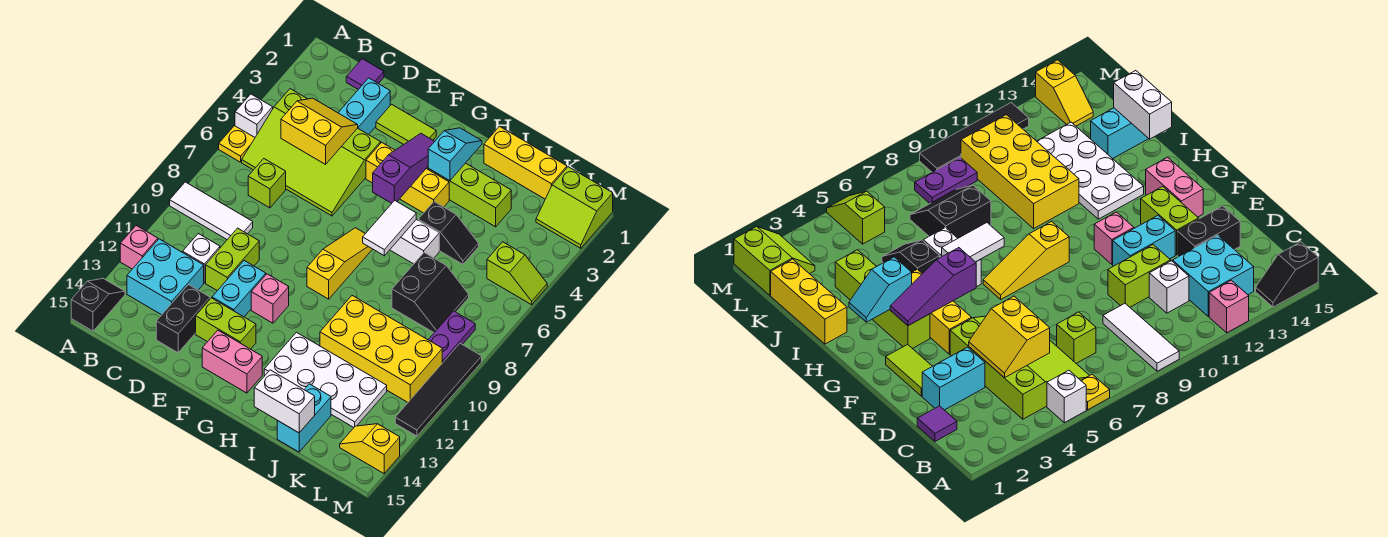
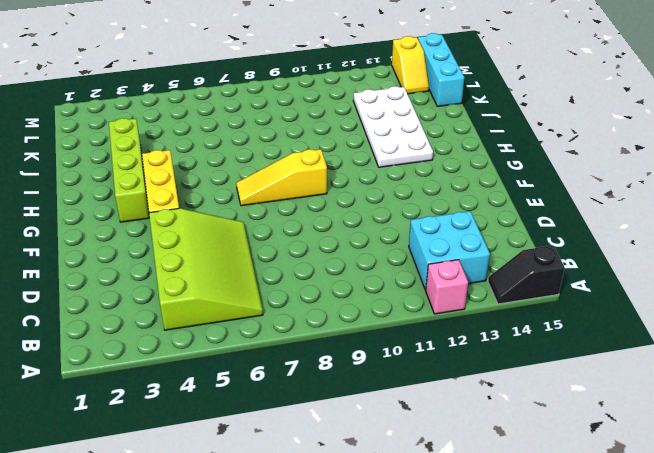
cyan 1x3 brick [418,33,464,106] -> none
none -> white 1x1 brick [235,94,273,137]
none -> yellow 1x1 plate [219,126,255,162]
none -> white 1x3 tile [170,182,253,240]
none -> purple 1x1 tile [346,59,384,89]

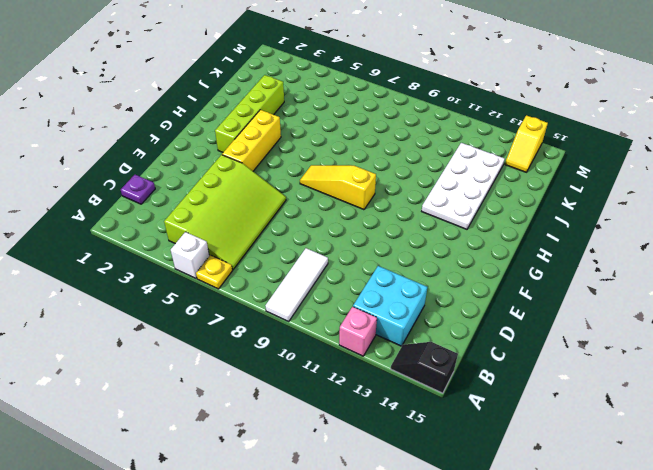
purple 1x1 plate [121,175,155,204] -> purple 1x1 tile [346,59,384,89]
none -> lime 1x1 brick [248,159,286,208]
none -> white 1x1 brick [183,234,220,283]
none -> cyan 1x2 brick [338,78,390,135]
none -> lime 1x2 brick [206,228,259,291]

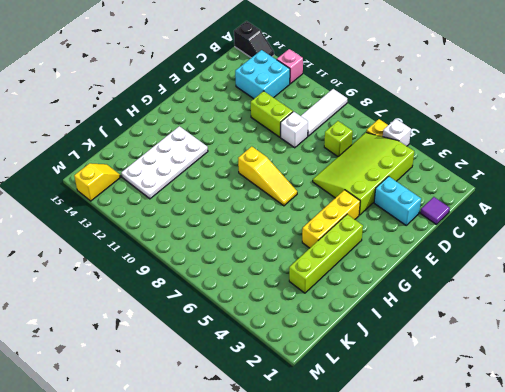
white 1x1 brick [281,112,308,148] -> white 1x1 brick moved to [183,234,220,283]
none -> black 1x2 brick [156,285,210,353]
none -> lime 1x2 tile [376,104,436,145]
none -> cyan 1x2 brick [212,261,266,317]
none -> lime 1x2 brick [196,298,256,349]

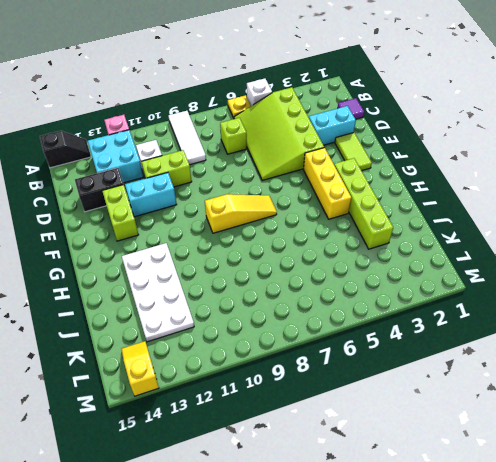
none -> pink 1x1 brick [251,274,289,323]
none -> pink 1x2 brick [202,330,262,393]
none -> white 1x2 brick [390,220,439,264]
none -> yellow 1x3 brick [484,126,567,199]

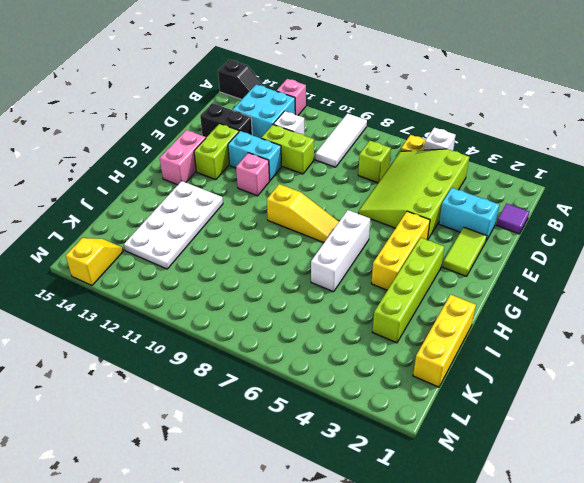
white 1x3 brick [311,210,370,292] -> white 1x2 brick [390,220,439,264]
none -> black 1x2 slope [418,202,479,264]
none -> yellow 2x4 brick [320,296,442,402]
none -> black 2x2 slope [392,253,469,333]
none -> cyan 1x2 brick [277,384,331,452]

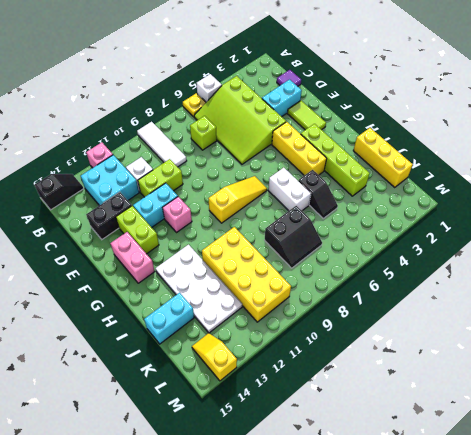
none -> lime 2x2 slope [536,167,613,248]
none -> lime 1x2 slope [487,242,547,305]
none -> purple 1x2 plate [428,311,475,363]
none -> black 1x4 tile [395,343,482,436]

